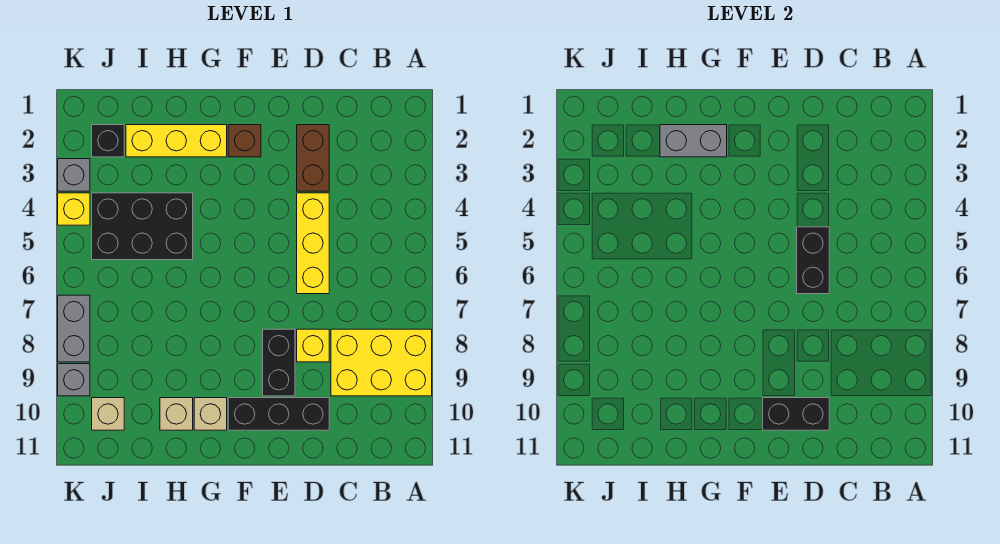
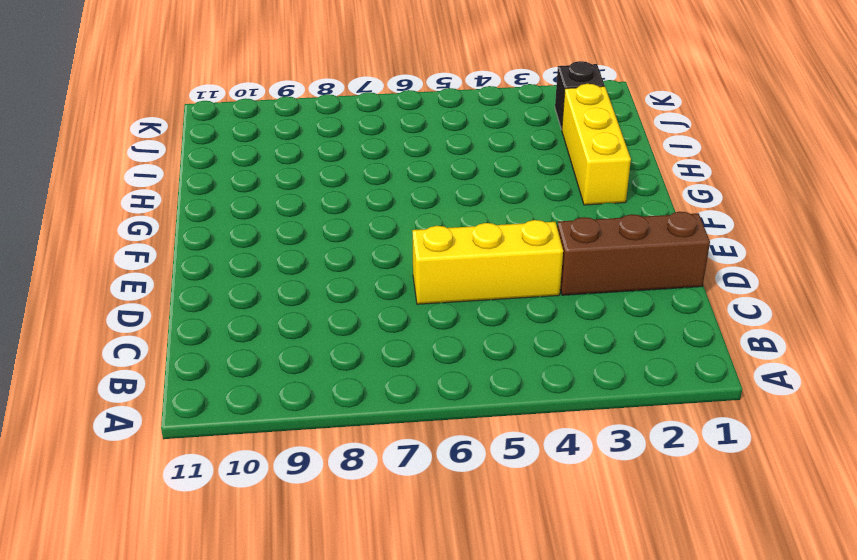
brown 1x3 brick [557,212,710,295] -> brown 1x2 brick [297,125,329,191]
none -> yellow 2x3 brick [331,329,432,396]
none -> yellow 1x1 brick [297,329,329,362]
none -> black 1x3 brick [228,398,329,430]

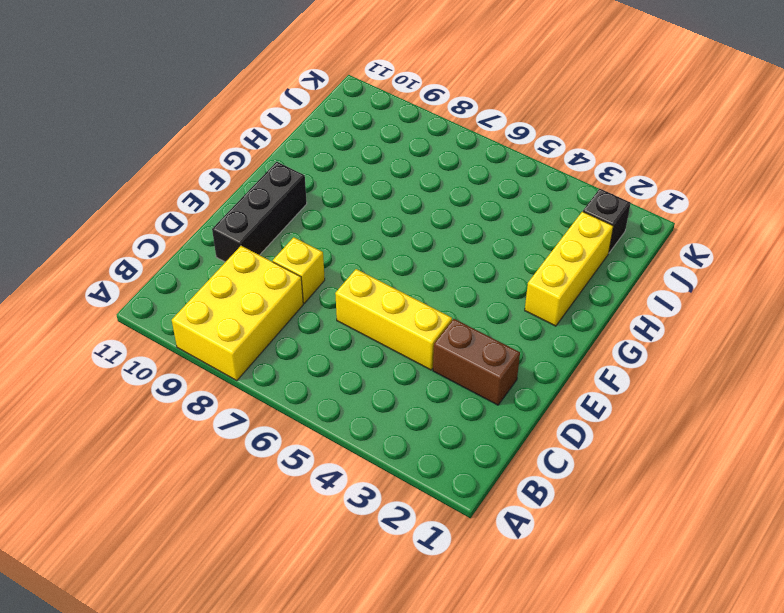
none -> black 1x2 brick [263,329,295,396]
none -> brown 1x1 brick [228,125,261,157]
none -> tan 1x1 brick [194,398,227,430]

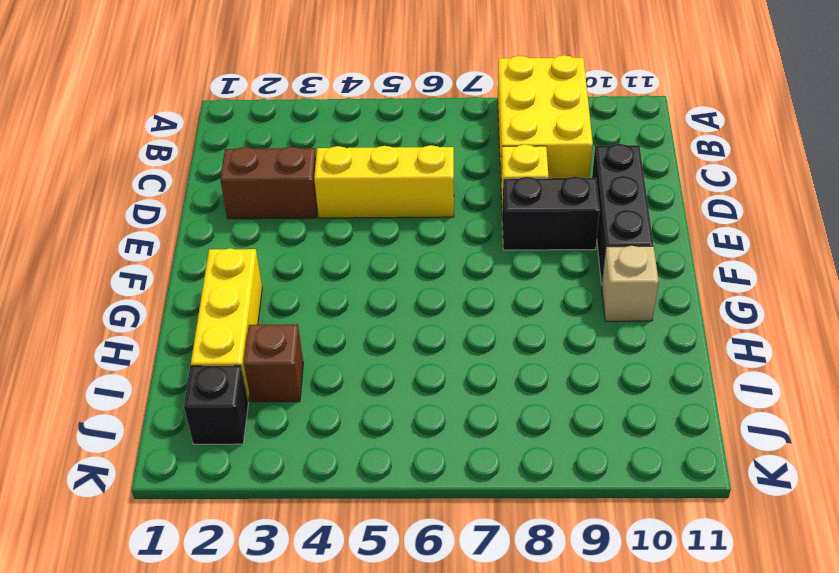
brown 1x1 brick [244,324,303,402] -> brown 1x1 brick moved to [228,125,261,157]
none -> black 2x3 brick [92,193,193,260]
none -> tan 1x1 brick [160,398,193,430]
none -> tan 1x1 brick [92,398,124,430]

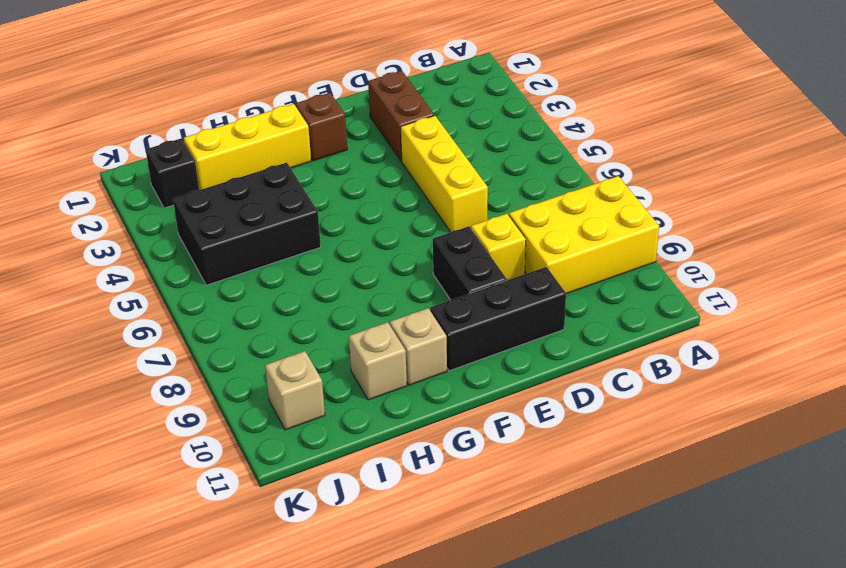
none -> grey 1x1 brick [58,159,90,191]
none -> yellow 1x1 brick [58,193,90,225]
none -> grey 1x2 brick [58,295,90,362]

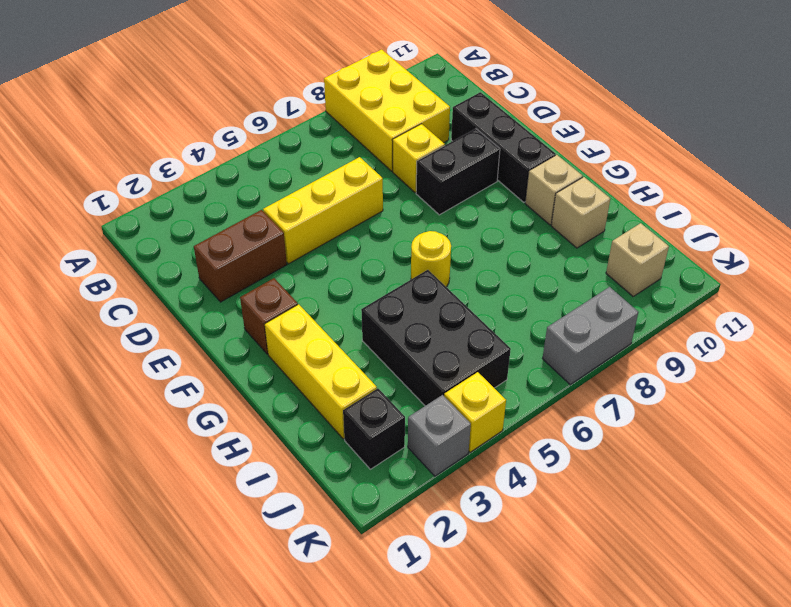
yellow 1x1 round brick [411,231,451,287] -> none
none -> grey 1x1 brick [58,364,90,396]
none -> black 1x2 brick [797,227,829,294]
none -> black 1x2 brick [763,398,829,430]

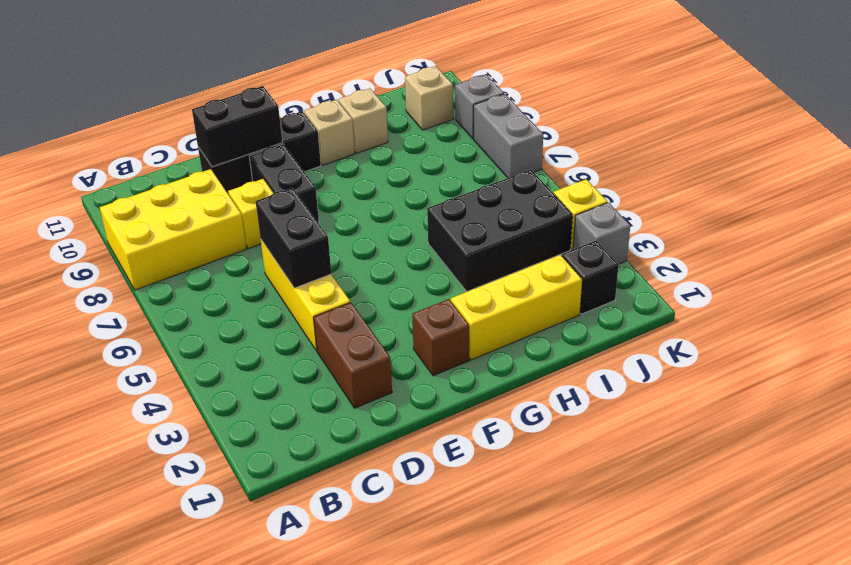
none -> grey 1x2 brick [660,125,727,157]

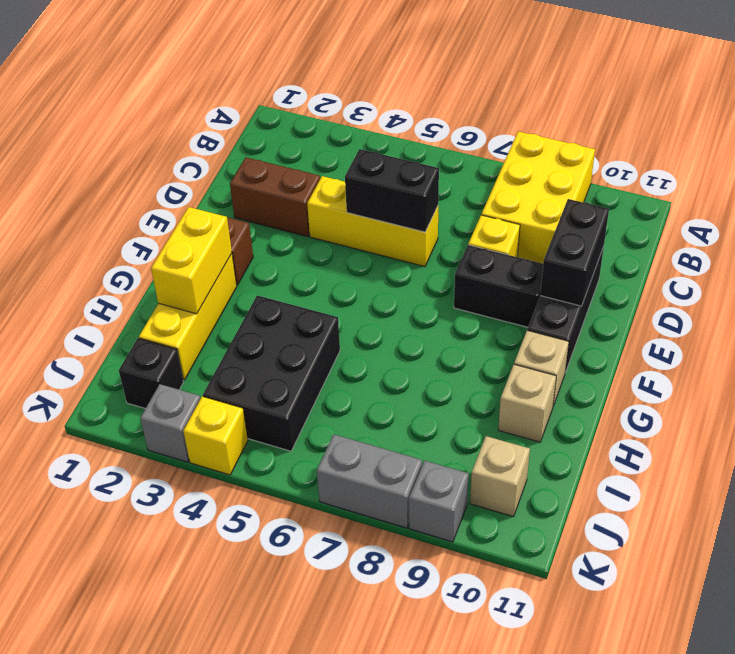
yellow 1x2 brick [151,207,232,314] -> grey 1x2 brick [660,125,727,157]

